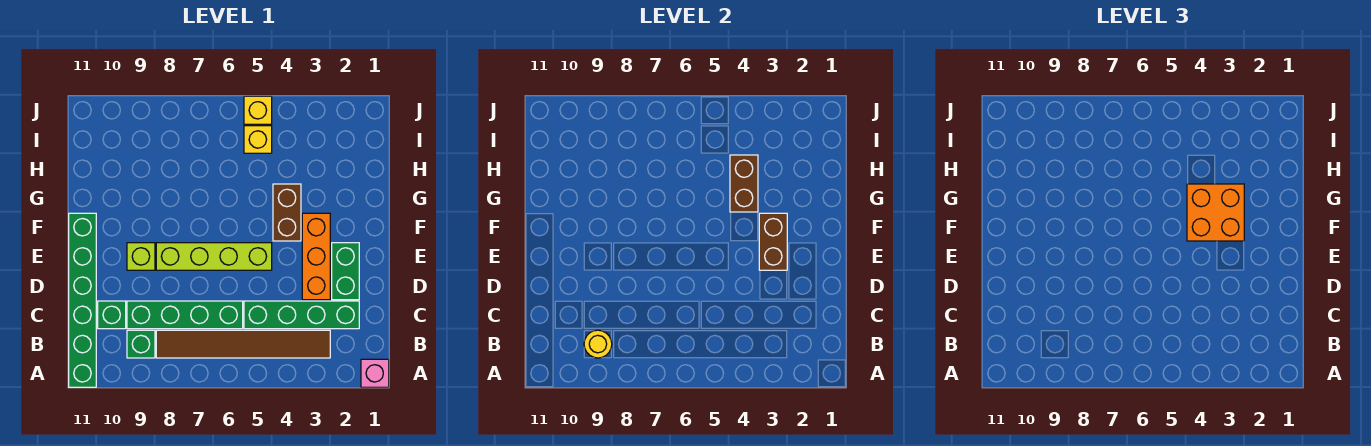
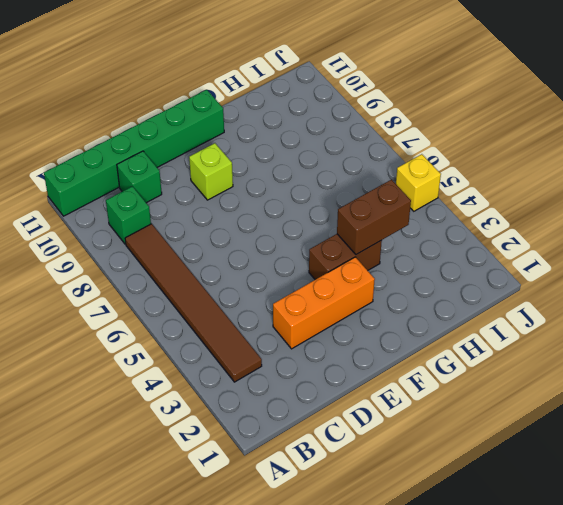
none -> pink 1x1 brick [361,359,389,387]
none -> green 1x4 brick [244,301,359,329]
none -> green 1x4 brick [127,301,243,329]

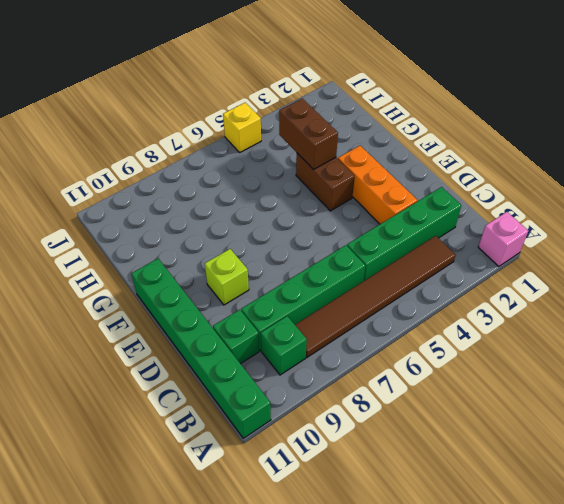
none -> green 1x2 brick [332,243,359,300]
none -> lime 1x4 brick [156,243,272,270]
none -> yellow 1x1 brick [244,126,272,153]

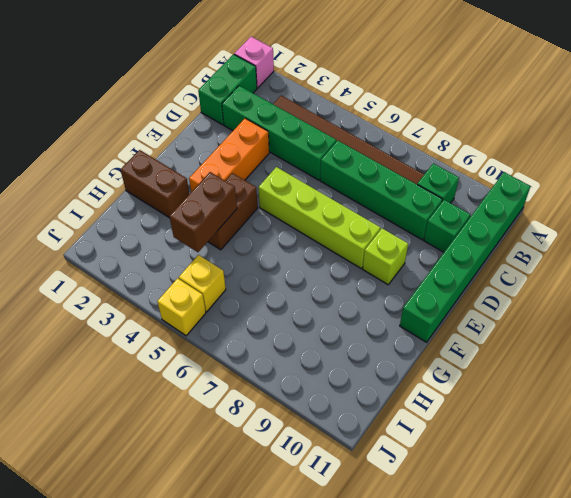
green 1x2 brick [198,54,257,125] -> green 1x2 brick moved to [332,243,359,300]
brown 1x2 brick [121,150,189,218] -> brown 1x2 brick turned to [759,213,787,270]
none -> yellow 1x1 round brick [584,330,612,358]
none -> orange 2x2 brick [1187,184,1244,241]

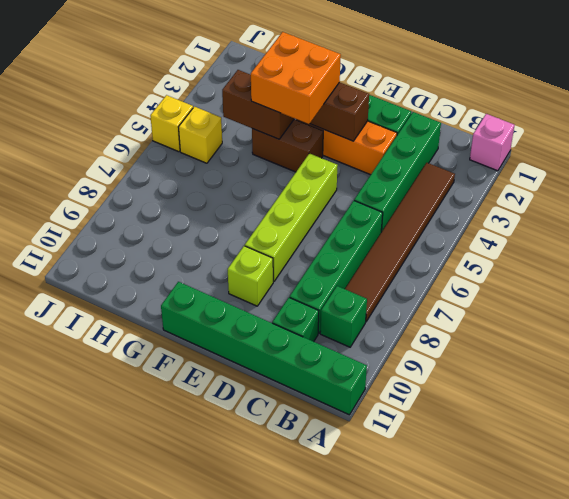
none -> yellow 1x1 round brick [584,330,612,358]

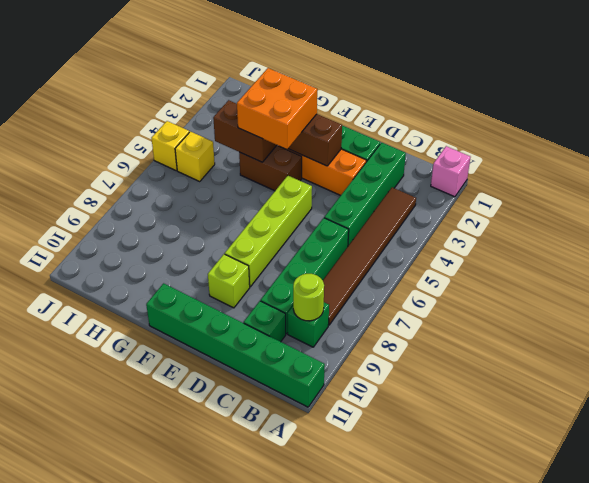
lime 1x1 round brick [293,274,324,321] -> yellow 1x1 round brick [584,330,612,358]

